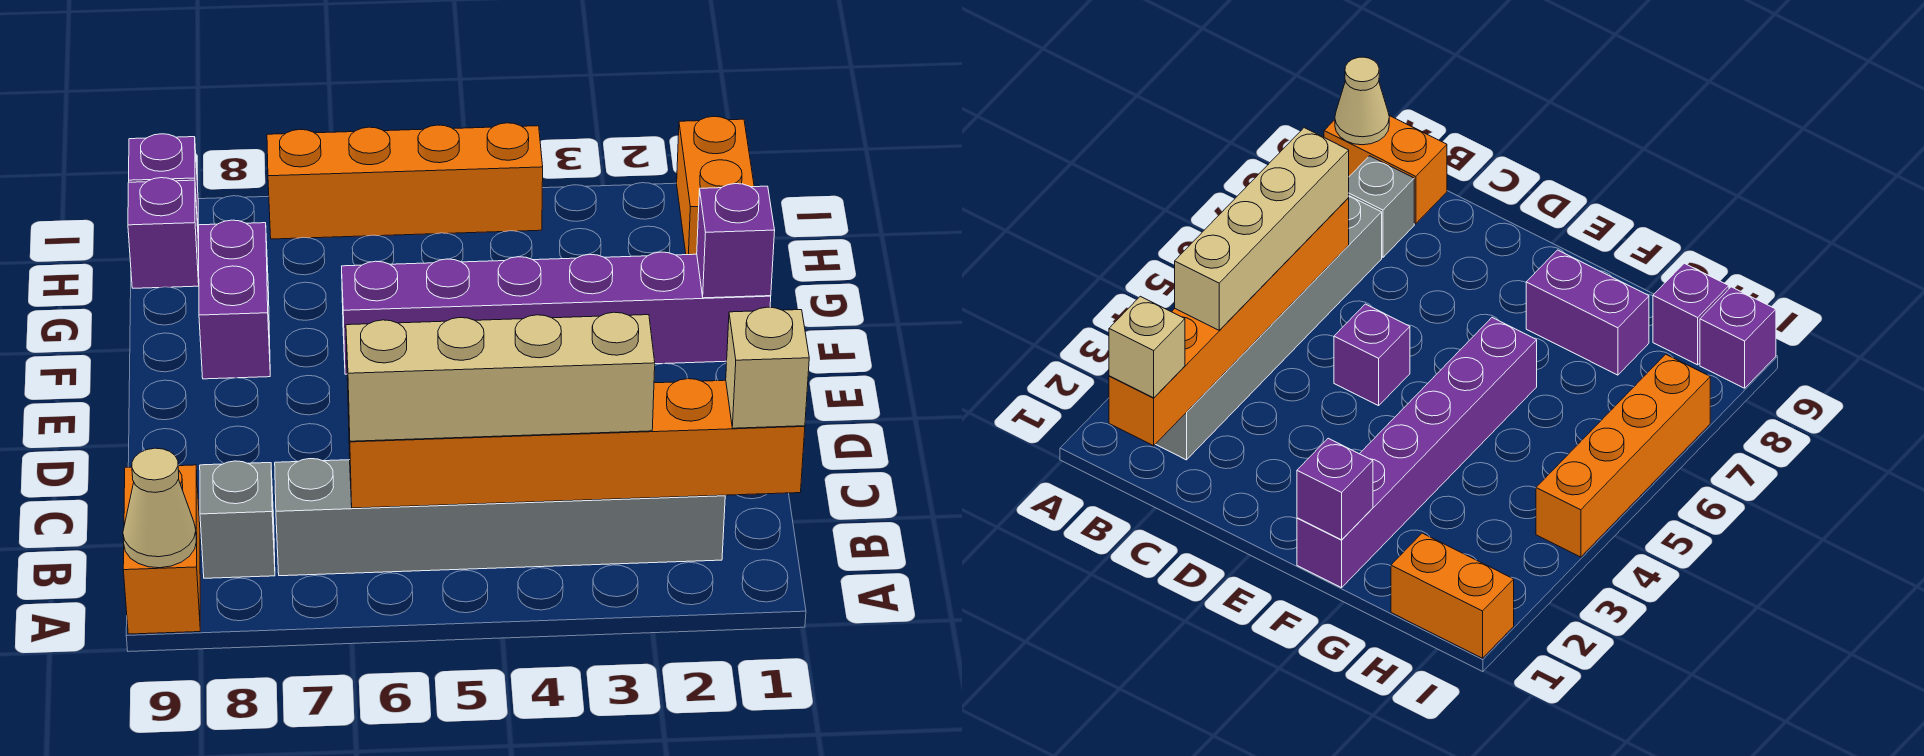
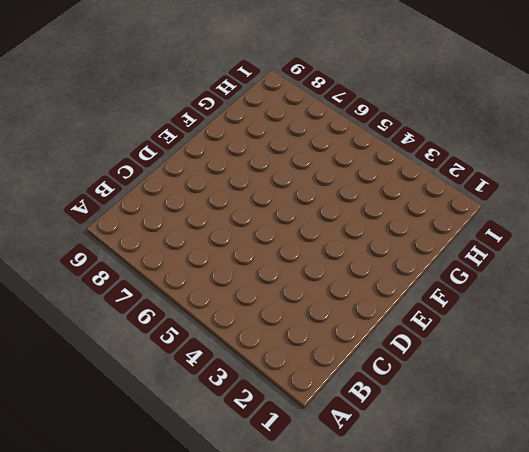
none -> orange 1x2 brick [123,465,200,634]
none -> grey 1x6 brick [275,459,725,576]
none -> grey 1x1 brick [200,461,275,578]

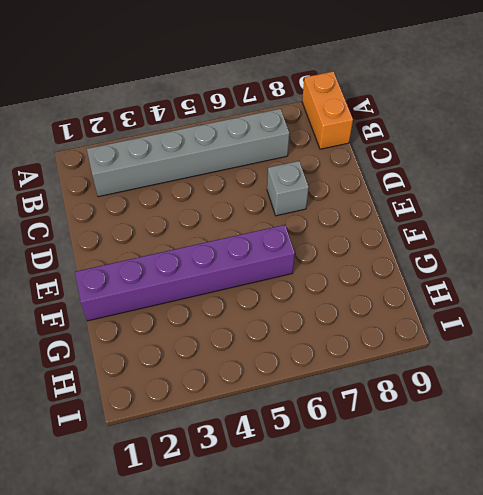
grey 1x1 brick [267,161,309,216] -> grey 1x1 brick moved to [200,461,275,578]
none -> purple 1x1 brick [1334,304,1410,406]
none -> purple 1x2 brick [199,220,270,379]
none -> orange 1x2 brick [677,116,754,255]

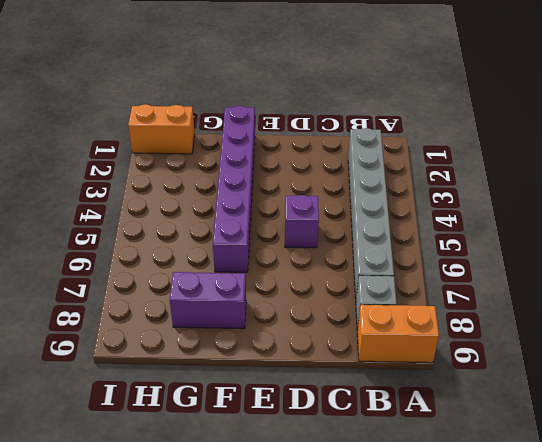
none -> purple 1x1 brick [128,178,199,288]
none -> orange 1x4 brick [267,123,543,239]
none -> purple 1x1 brick [129,134,198,226]

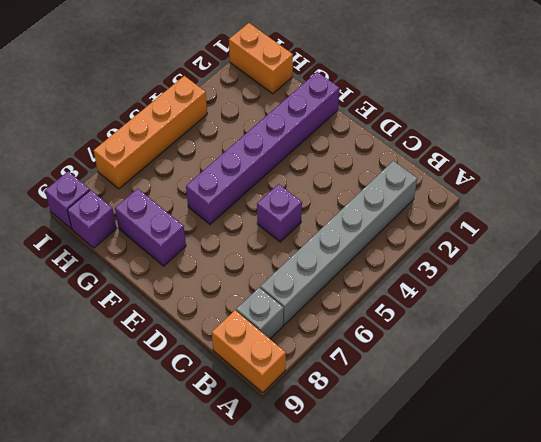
none -> tan 1x1 cone [123,448,196,568]
none -> orange 1x6 brick [348,379,805,508]
none -> purple 1x1 brick [697,184,775,298]

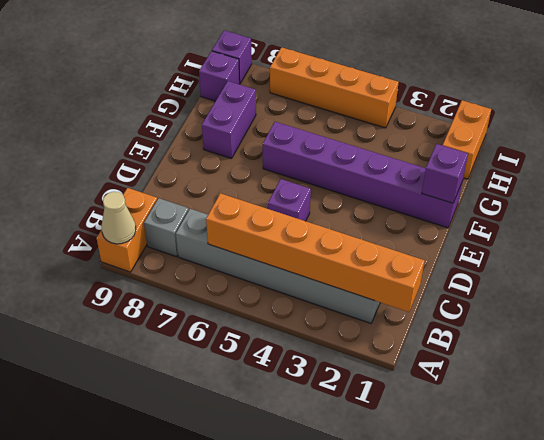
none -> tan 1x1 brick [726,307,809,428]
none -> tan 1x4 brick [346,312,655,441]

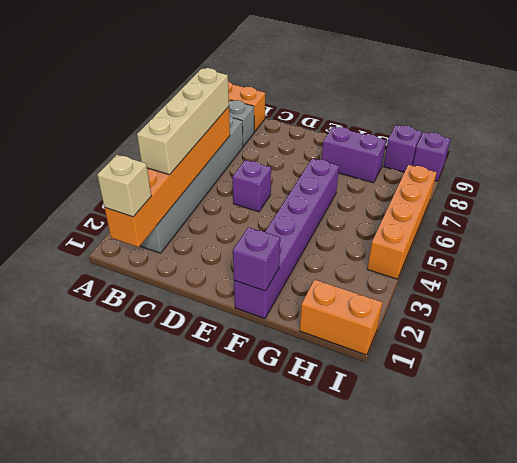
none -> tan 1x1 cone [123,448,196,568]

